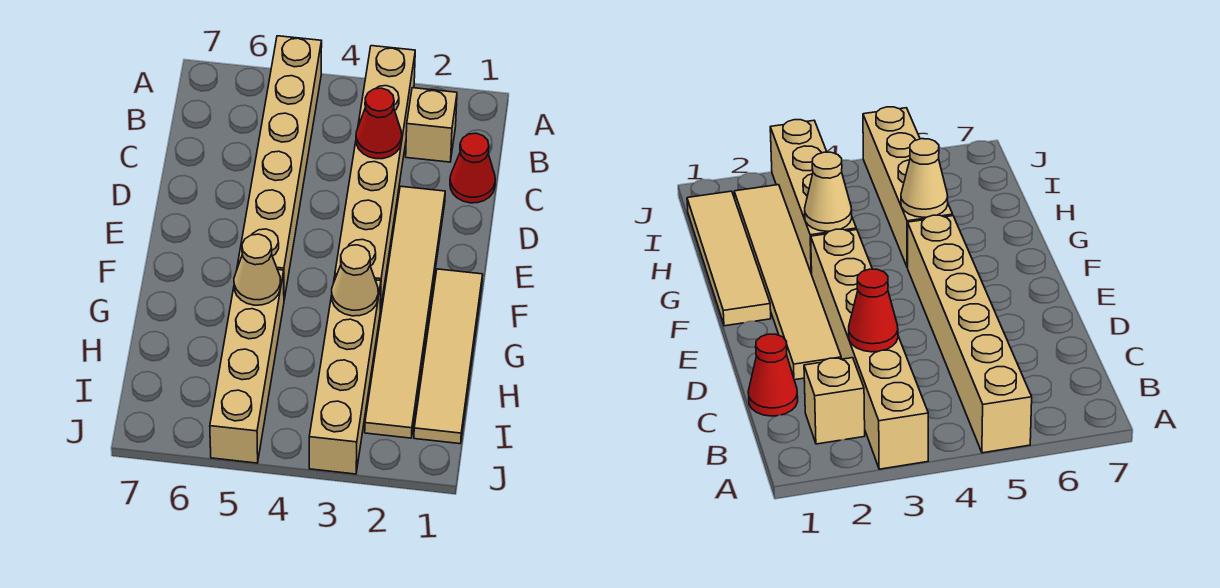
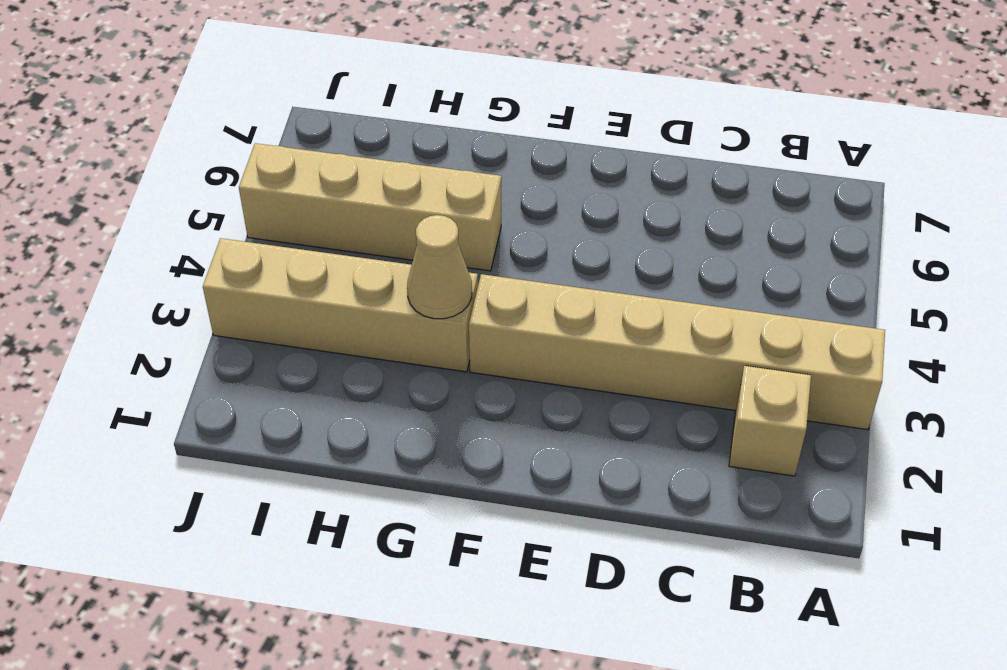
none -> tan 1x6 brick [238,36,322,299]
none -> red 1x1 cone [450,133,495,203]

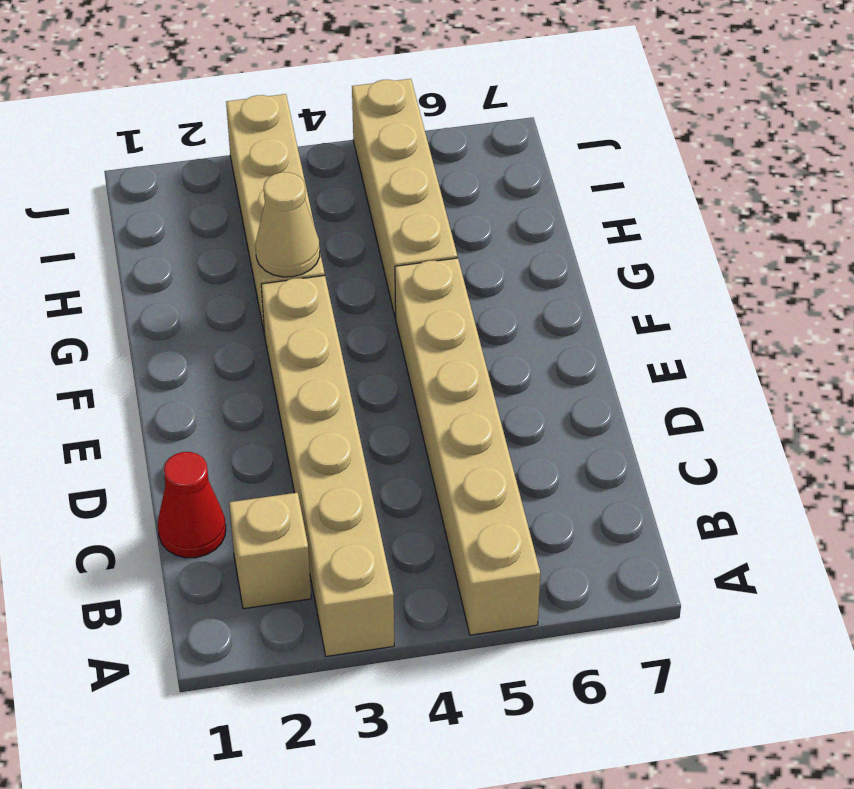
none -> tan 1x6 tile [365,186,445,438]
none -> tan 1x4 tile [414,269,483,444]

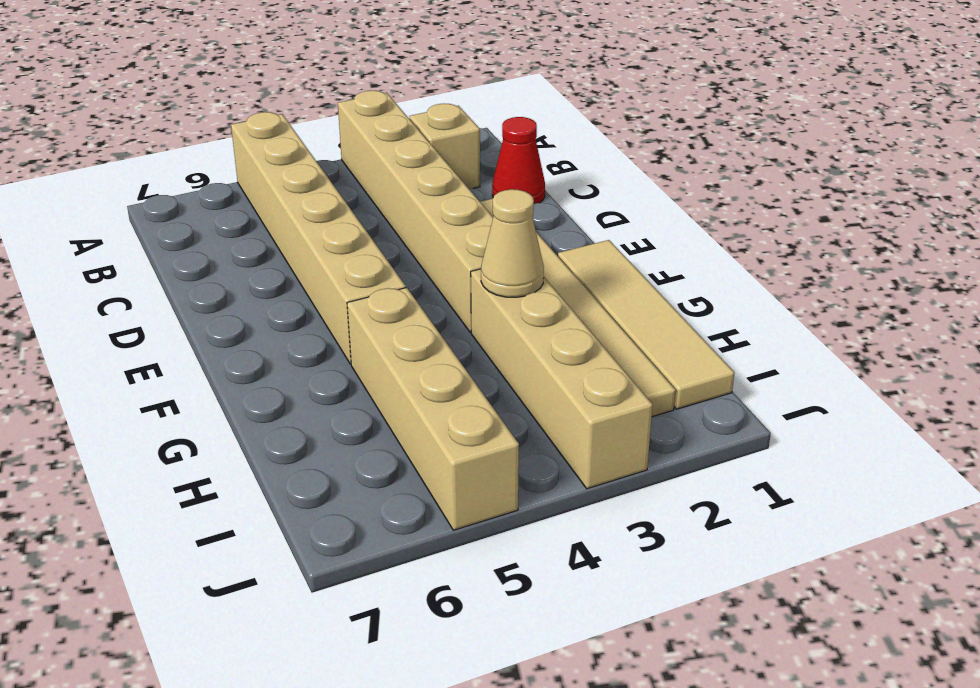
none -> red 1x1 cone [356,88,402,159]
none -> tan 1x1 cone [234,234,281,305]

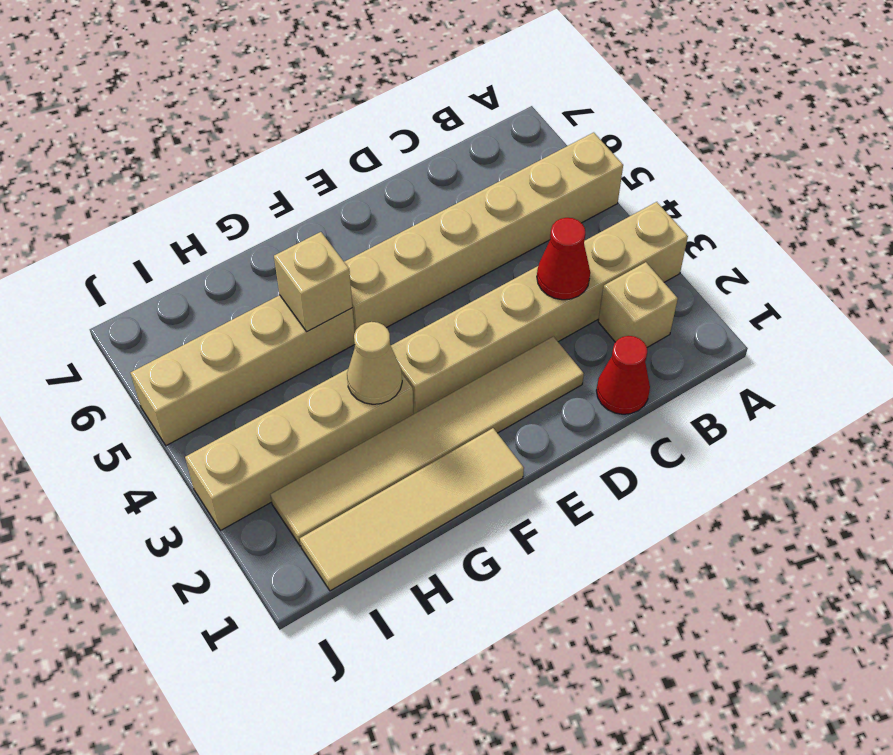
tan 1x1 brick [274,232,353,332] -> tan 1x1 cone [234,234,281,305]

